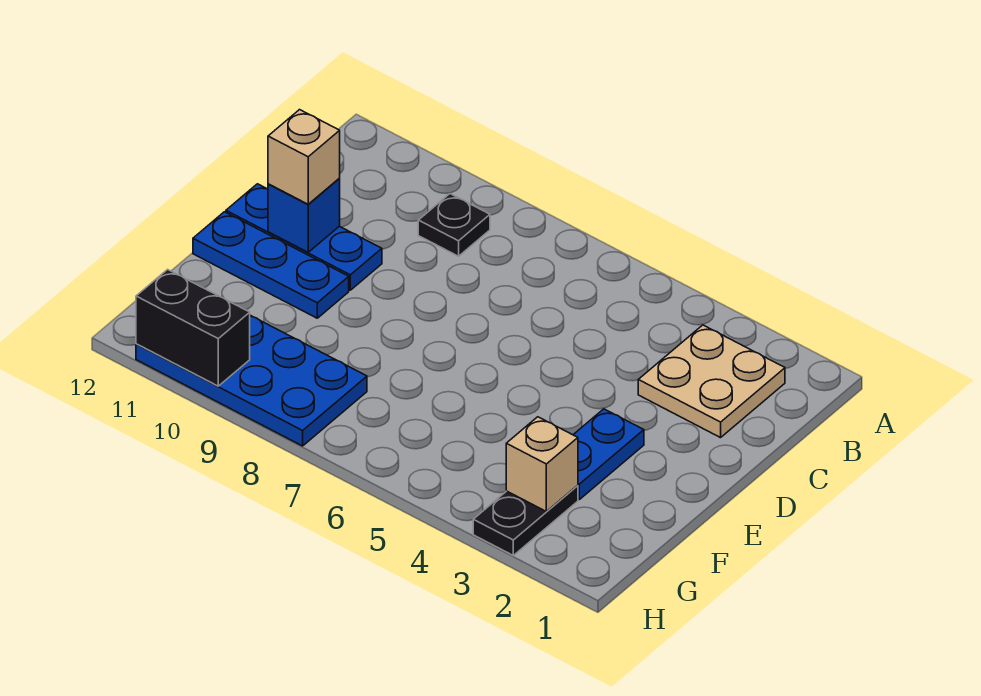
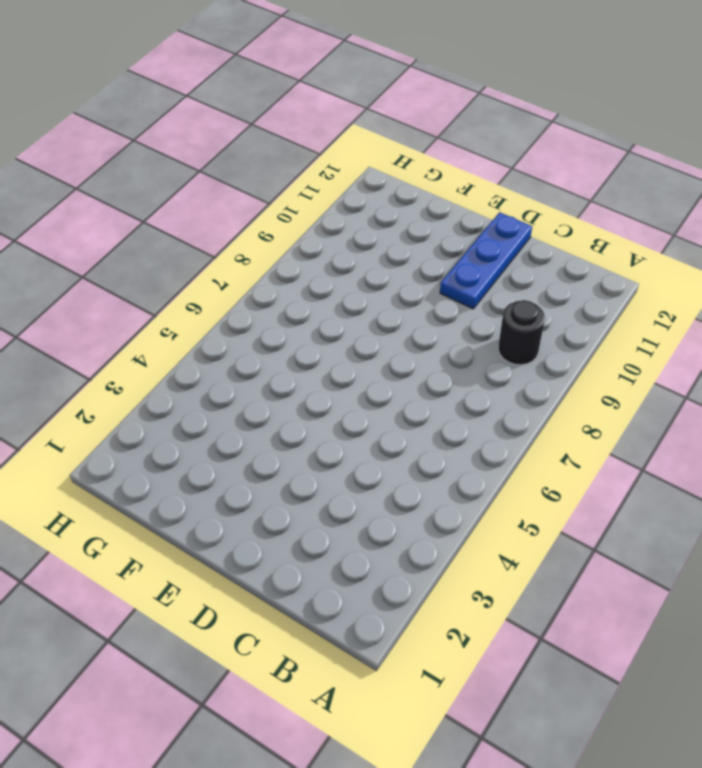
black 1x1 round brick [498,300,545,365] -> black 1x1 plate [418,194,490,256]
none -> tan 2x2 plate [638,325,785,438]
none -> blue 1x2 plate [573,409,644,499]

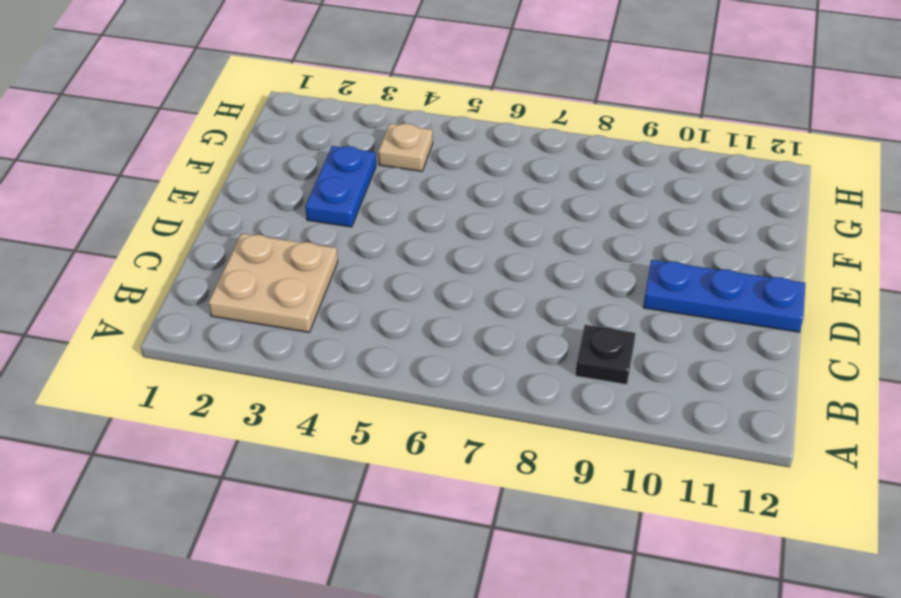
tan 1x1 plate [378,124,433,171] -> none
none -> blue 1x3 plate [193,212,349,318]
none -> black 1x2 plate [473,485,578,555]

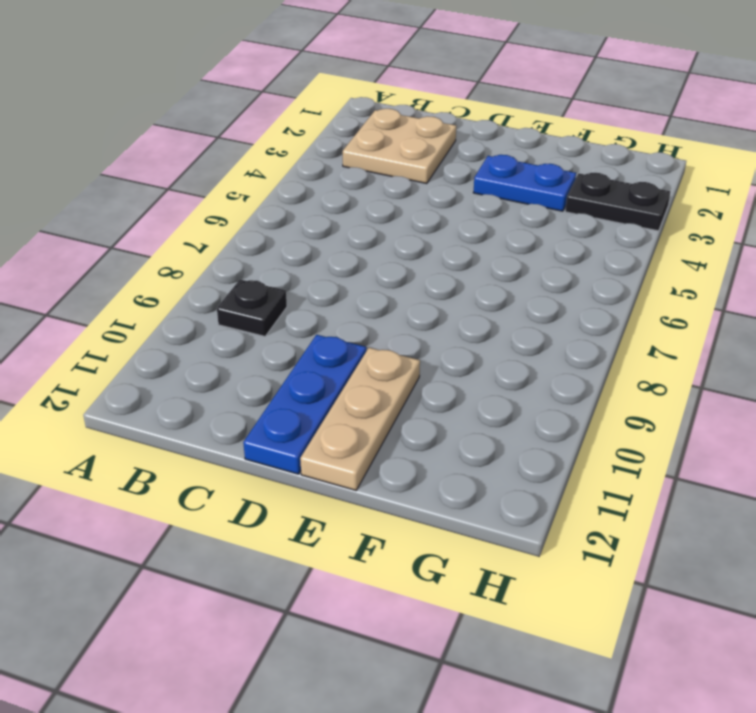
tan 1x3 plate [300,348,420,490] -> blue 1x3 plate [193,212,349,318]
none -> blue 2x4 plate [136,315,367,446]
none -> blue 1x1 brick [268,179,340,252]

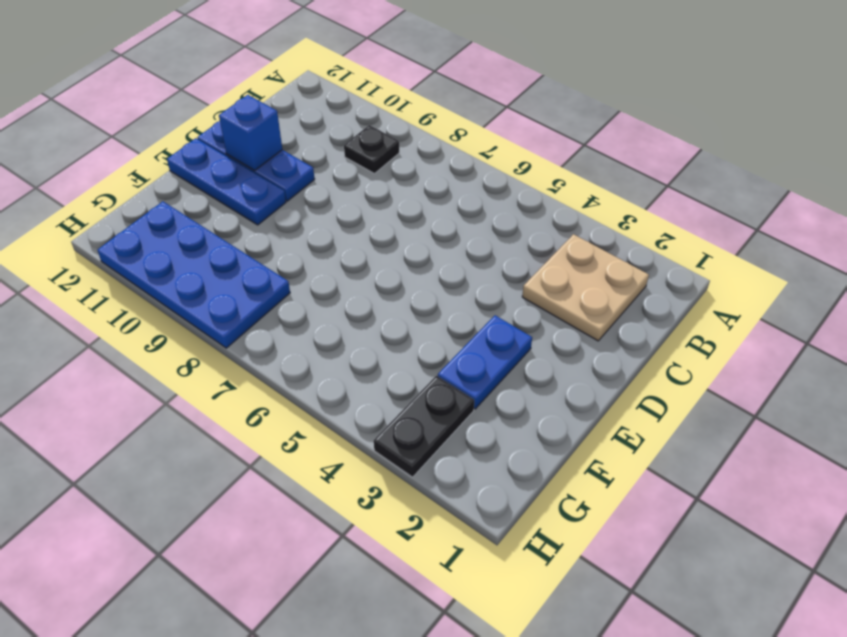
none -> tan 1x1 brick [506,417,578,511]
none -> black 1x2 brick [136,270,250,386]

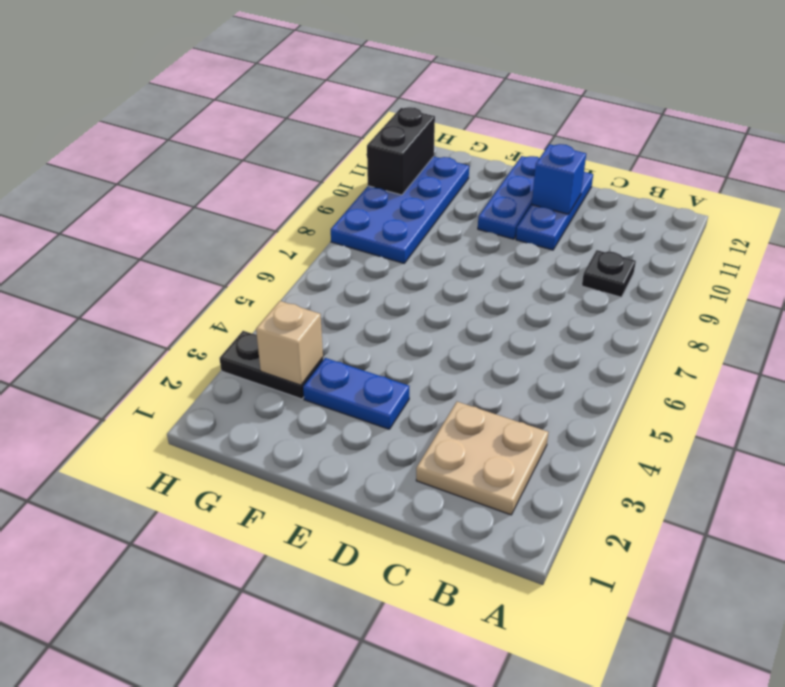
none -> tan 1x1 brick [268,110,340,204]

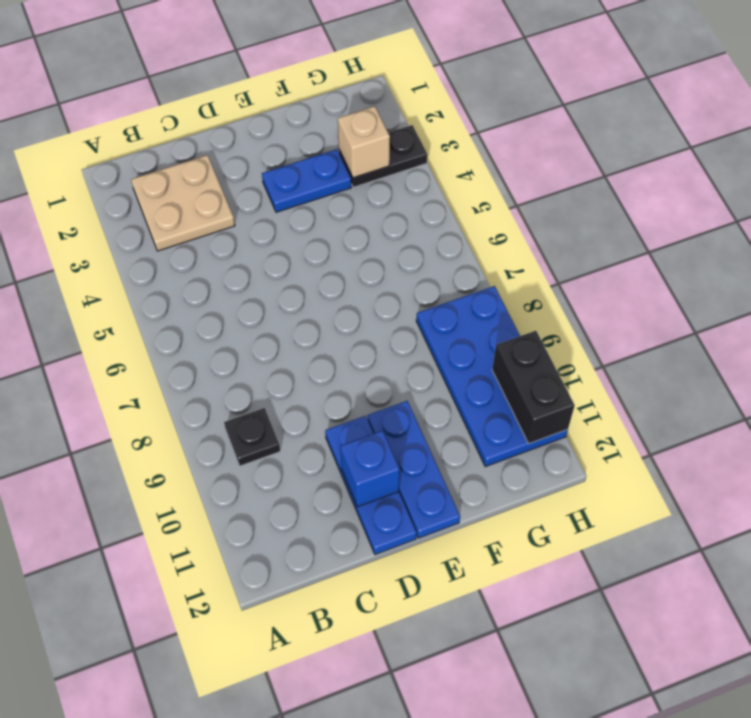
none -> tan 1x1 brick [268,110,340,204]

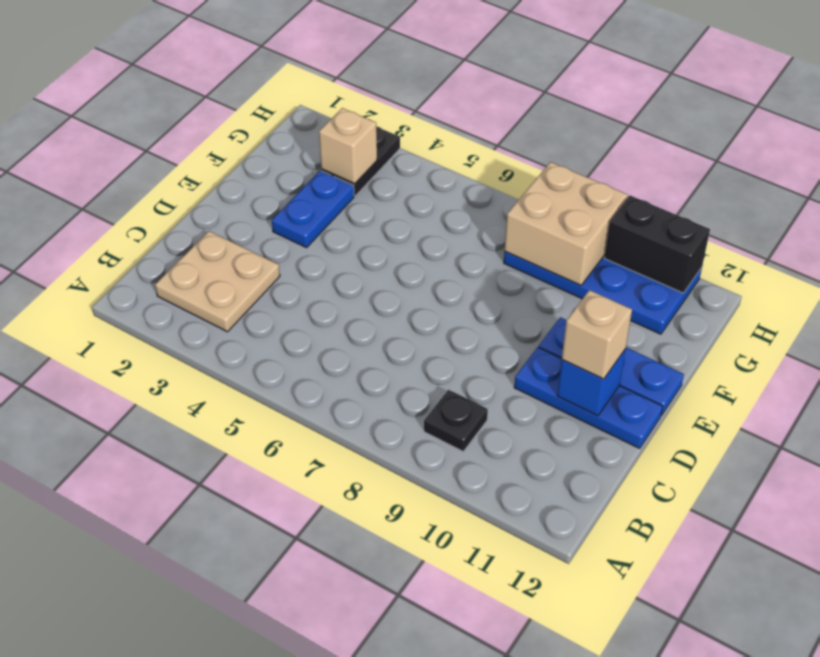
tan 2x2 brick [505,162,628,285] -> none

